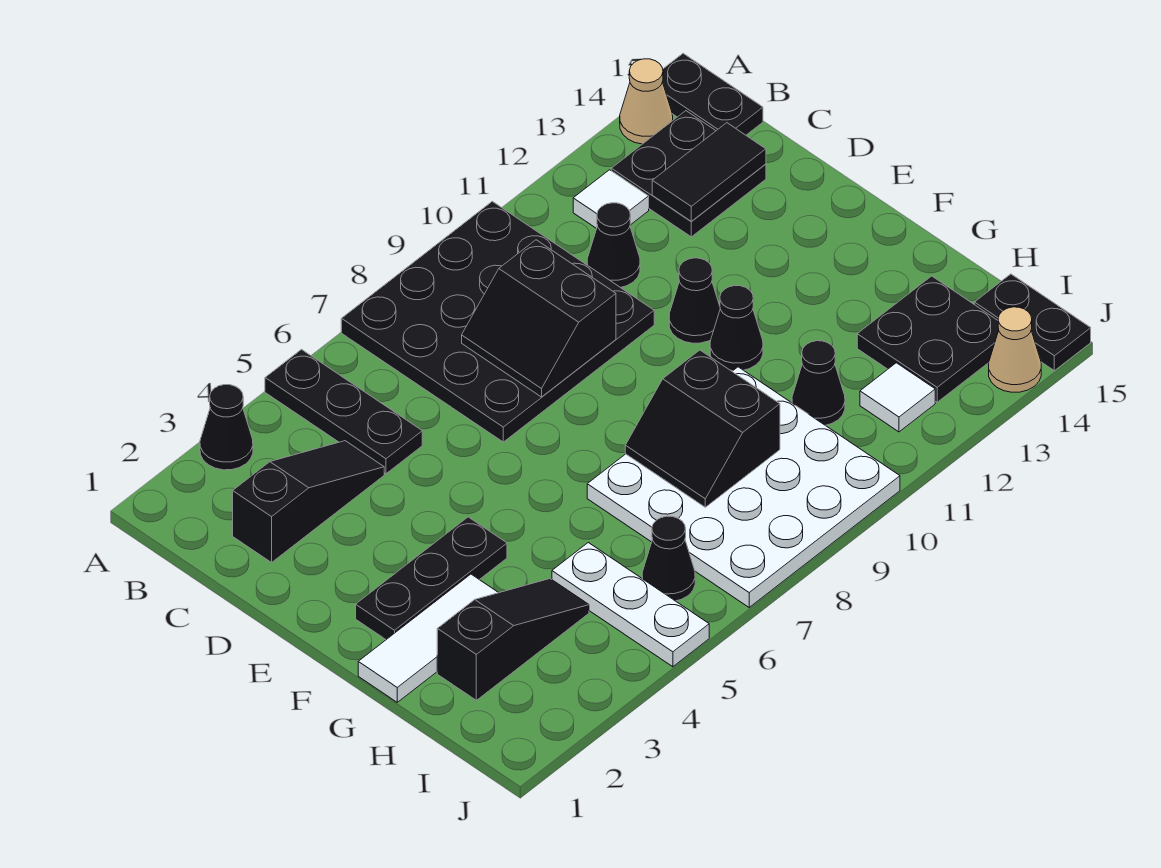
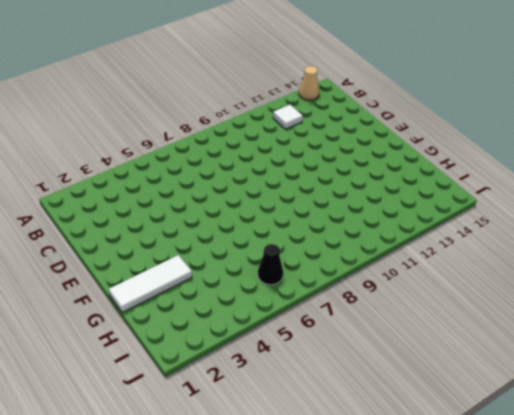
none -> black 1x1 cone [200,385,253,470]
none -> black 1x3 plate [265,350,422,474]
none -> black 4x4 plate [341,201,654,442]

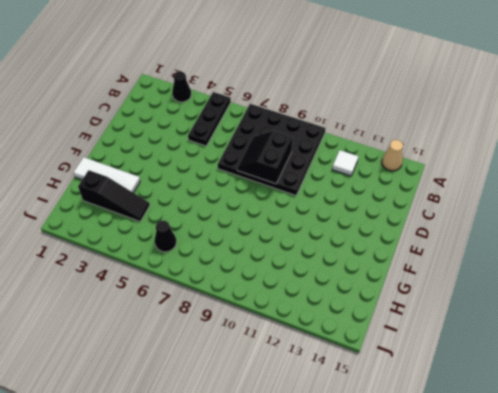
none -> black 1x2 plate [663,54,763,135]
none -> black 2x2 plate [611,111,766,237]
none -> black 1x3 slope [233,441,384,562]

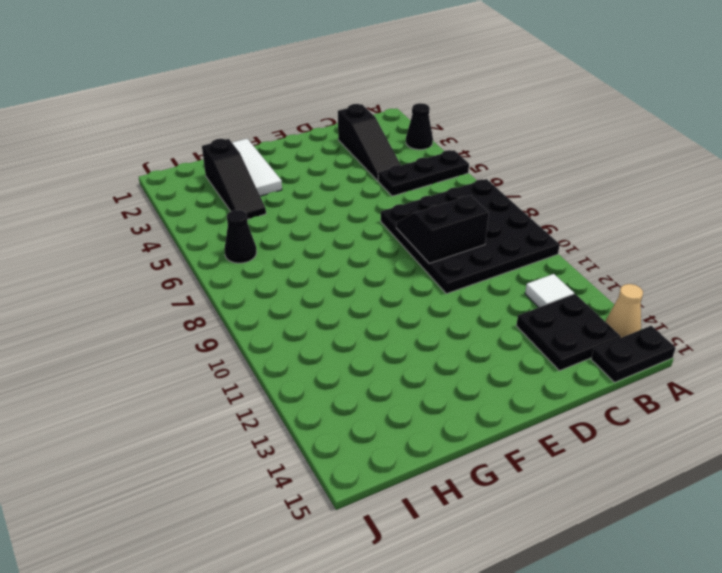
none -> black 1x1 cone [587,203,640,288]
none -> black 1x1 cone [669,258,720,343]
none -> black 1x3 plate [356,517,507,640]

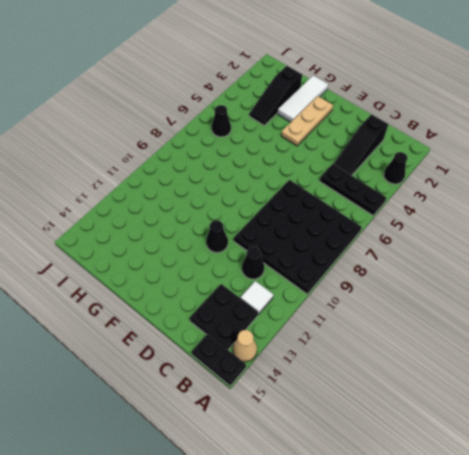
tan 1x3 plate [281,96,333,146] -> black 1x3 plate [356,517,507,640]
none -> black 1x1 cone [710,286,763,371]
none -> white 4x4 plate [587,367,900,607]
none -> white 1x3 plate [552,543,709,667]

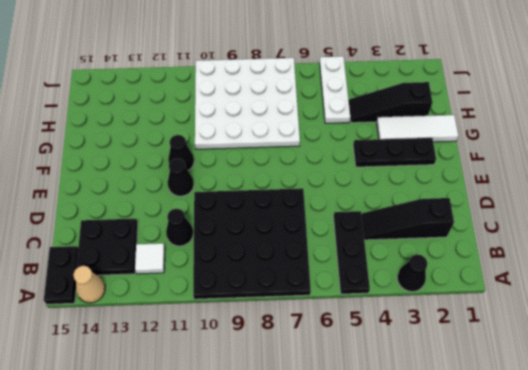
none -> black 1x1 cone [792,341,845,425]
none -> black 2x2 plate [857,276,999,402]
none -> black 1x1 cone [642,516,695,601]

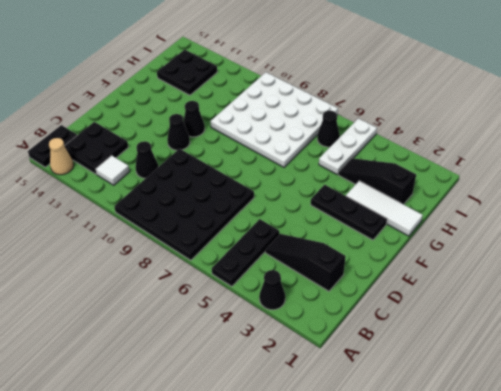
none -> black 1x1 cone [792,341,845,425]
none -> white 1x1 tile [860,363,935,432]
none -> black 1x2 plate [975,274,1091,371]

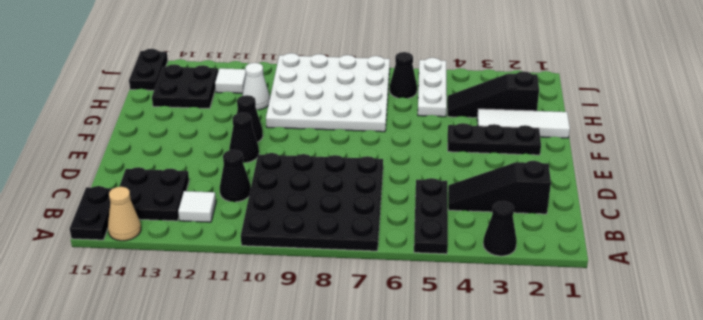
white 1x1 cone [242,63,270,110] -> black 1x1 cone [792,341,845,425]
none -> tan 1x1 cone [989,307,1041,392]
none -> black 2x2 slope [462,240,616,397]
none -> black 1x2 tile [652,123,766,221]

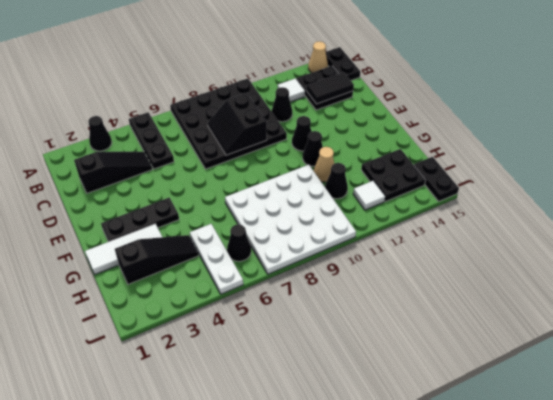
tan 1x1 cone [314,147,334,182] -> tan 1x1 cone moved to [989,307,1041,392]
none -> black 2x2 slope [625,350,780,507]

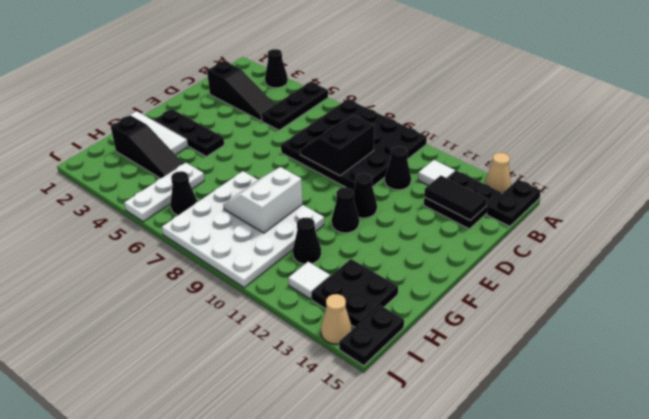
white 2x2 slope [223,167,302,233] -> black 2x2 slope [625,350,780,507]

